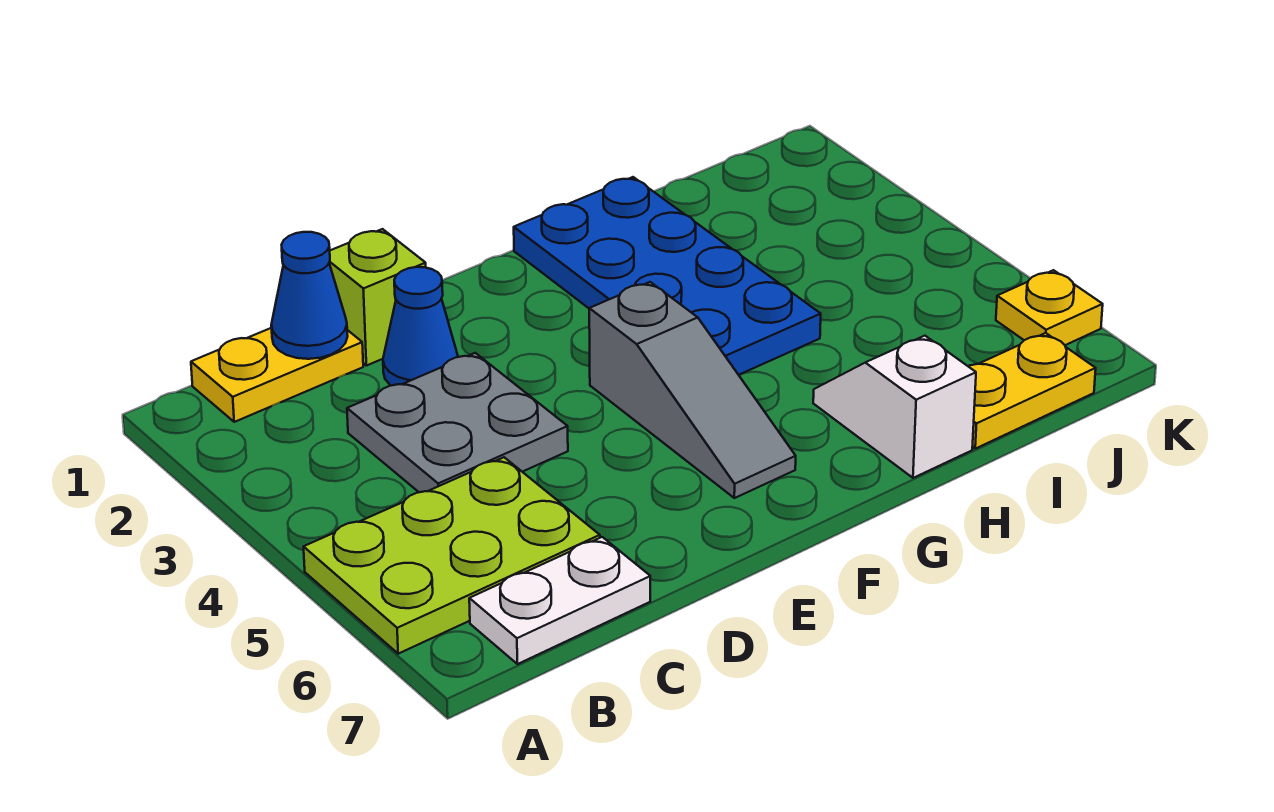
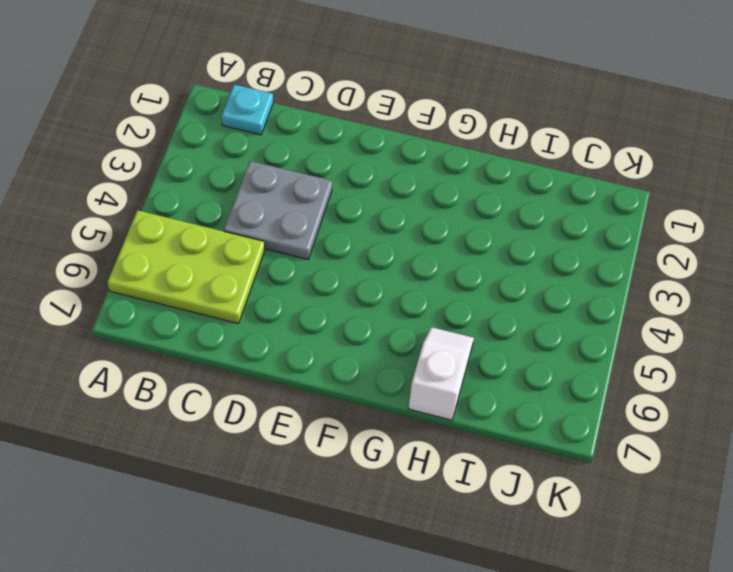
cyan 1x1 plate [222,85,273,135] -> yellow 1x2 plate [191,328,363,422]
none -> white 1x2 plate [469,537,650,664]
none -> lime 1x1 brick [329,229,426,366]
none -> blue 1x1 cone [383,267,458,386]

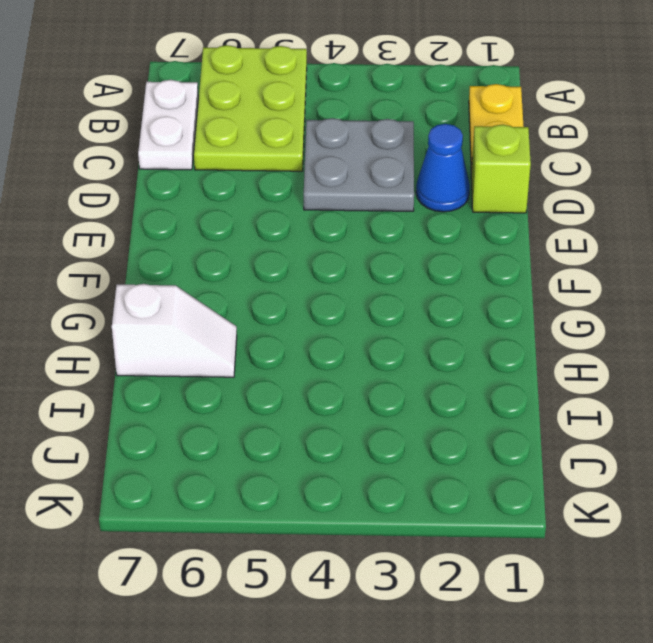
none -> grey 1x3 slope [589,282,796,498]
none -> blue 2x4 plate [514,177,821,375]
none -> yellow 1x2 plate [968,333,1096,449]

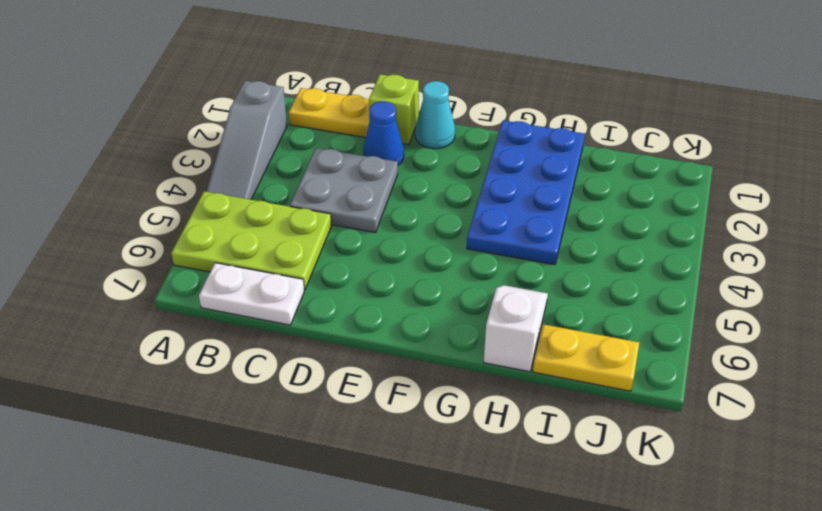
grey 1x3 slope [206,81,287,200] -> grey 1x3 slope moved to [589,282,796,498]
cyan 1x1 cone [415,81,455,149] -> none
none -> yellow 1x1 plate [996,270,1103,345]
none -> blue 1x1 cone [271,232,348,359]

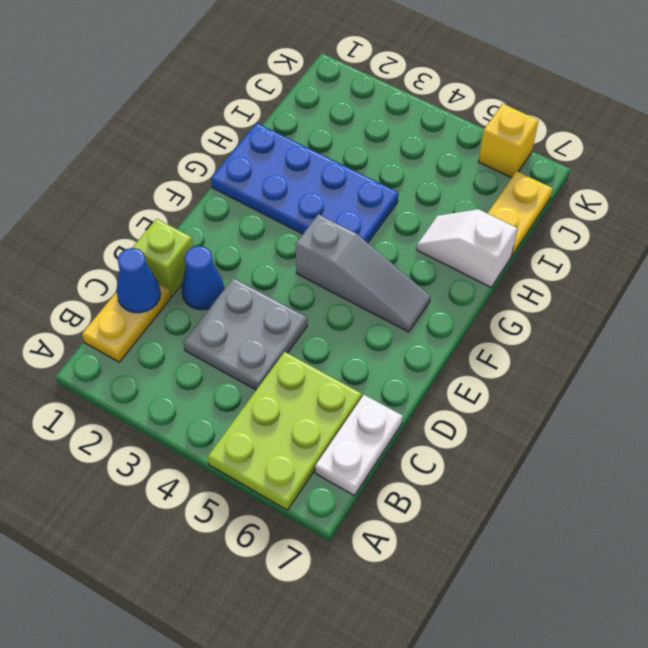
yellow 1x1 brick [478,104,539,178] -> yellow 1x1 plate [996,270,1103,345]

